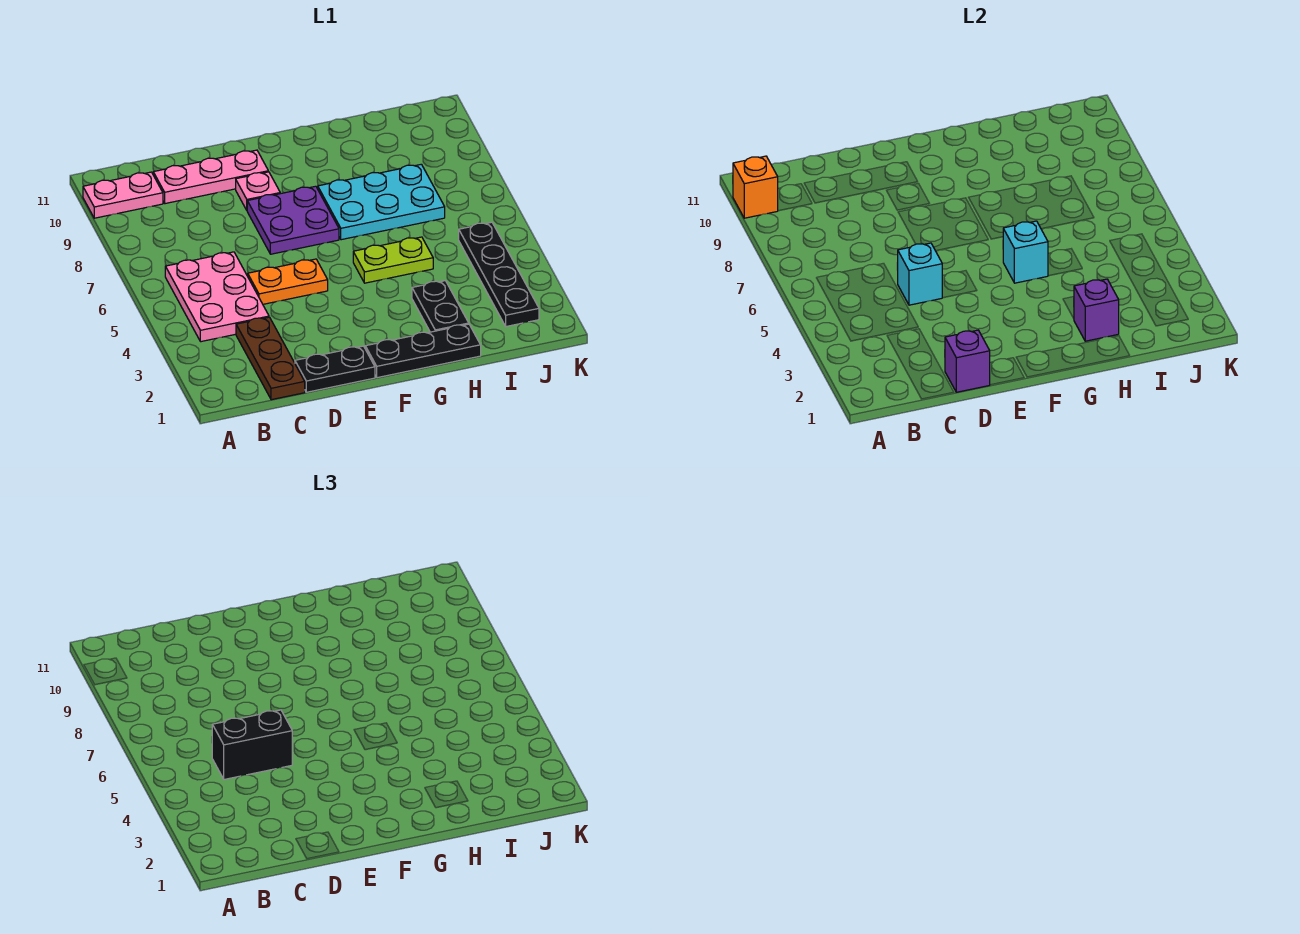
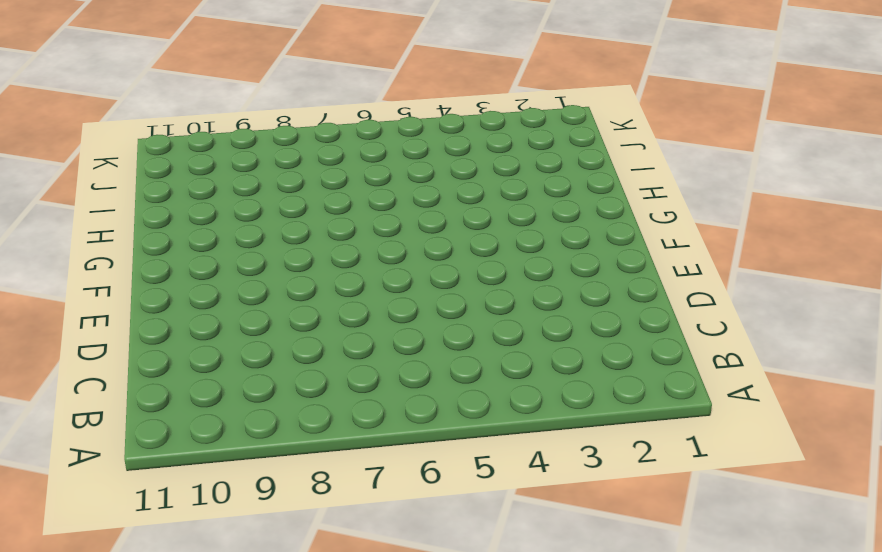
none -> pink 1x2 plate [83,172,163,218]
none -> pink 2x3 plate [165,252,269,342]
none -> brown 1x3 plate [236,317,305,400]

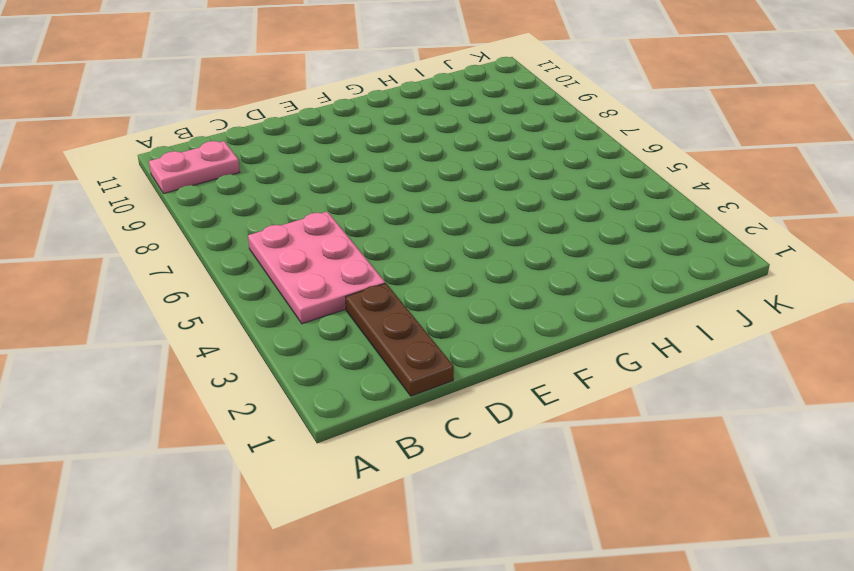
none -> pink 1x3 plate [153,150,268,204]
none -> black 1x2 plate [295,346,375,392]
none -> orange 1x2 plate [248,259,328,304]

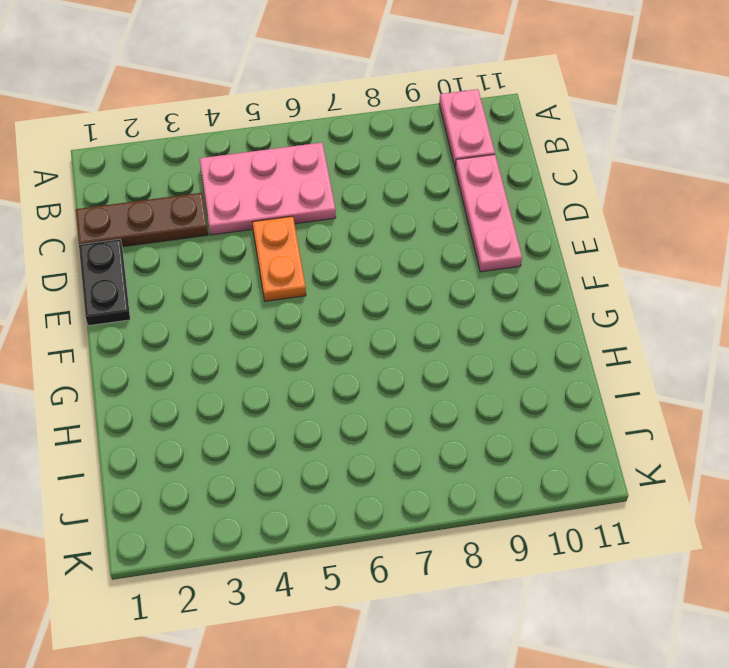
none -> purple 2x2 plate [247,186,339,254]
none -> pink 1x1 plate [236,172,280,210]
none -> black 1x3 plate [365,324,481,378]

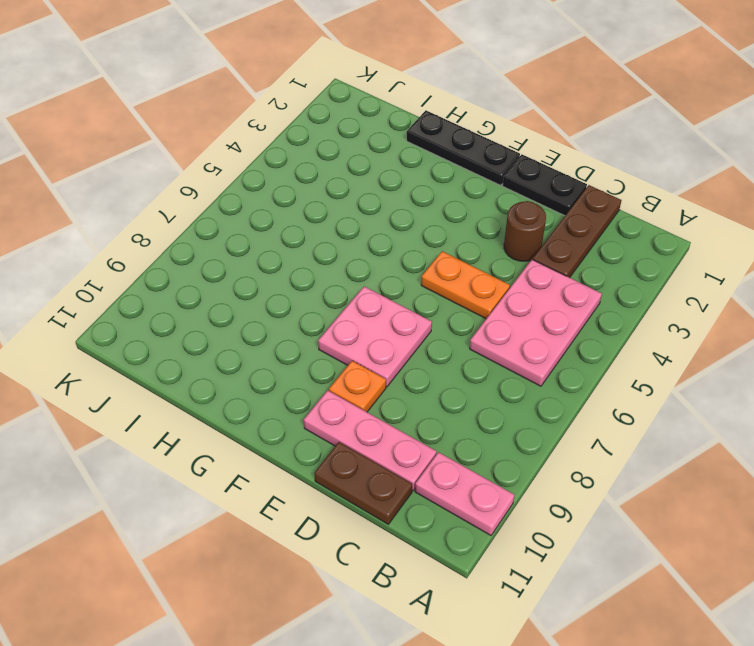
brown 1x2 plate [314,442,412,524] -> none
brown 1x1 round brick [504,201,546,261] -> none
pink 2x2 plate [318,286,432,387] -> purple 2x2 plate [247,186,339,254]
orange 1x1 plate [329,361,386,412] -> pink 1x1 plate [236,172,280,210]
none -> lime 1x2 plate [353,237,433,283]
none -> cyan 2x3 plate [318,164,445,240]
none -> black 1x2 plate [412,281,469,332]

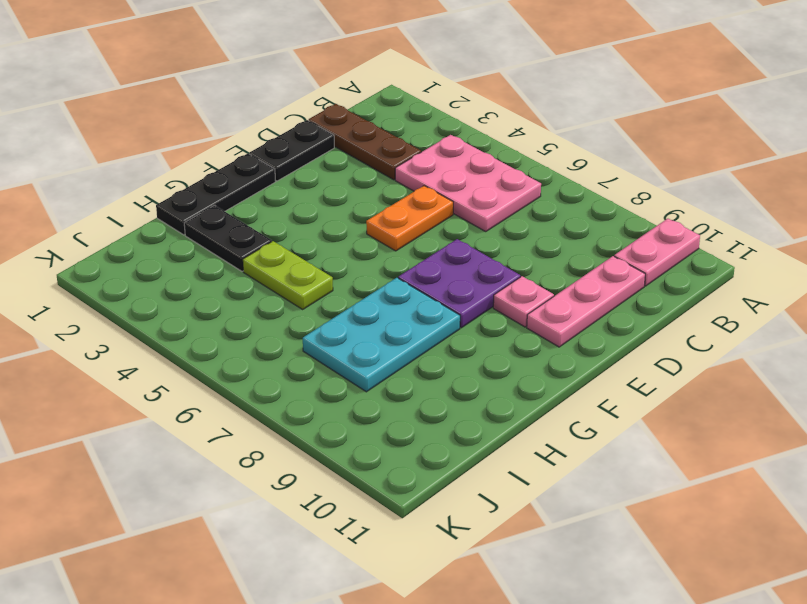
lime 1x2 plate [243,241,333,309] -> lime 1x2 plate turned to [353,237,433,283]
none -> black 1x4 plate [459,222,539,326]
none -> orange 1x1 brick [733,156,778,218]
none -> purple 1x1 brick [945,330,990,392]

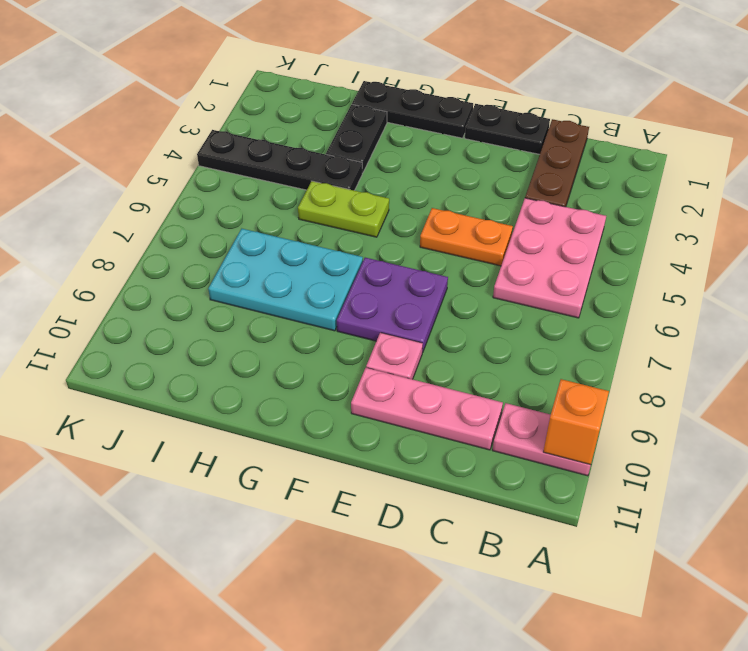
black 1x4 plate [197,130,362,191] -> black 1x4 plate turned to [459,222,539,326]
none -> purple 1x1 brick [945,330,990,392]
none -> cyan 1x1 brick [897,243,942,305]
none -> cyan 1x1 brick [1003,221,1048,283]

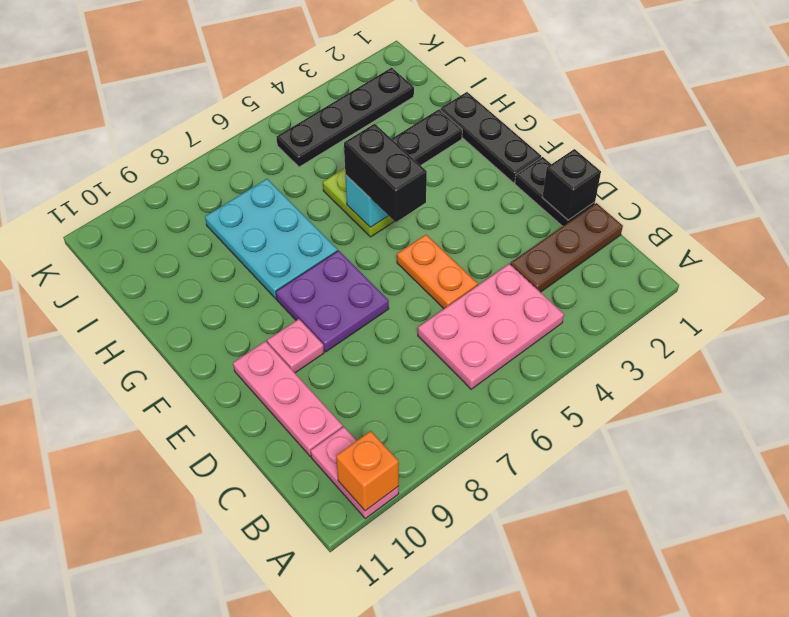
black 1x1 brick [542,149,601,220] -> purple 1x1 brick [945,330,990,392]
black 1x2 brick [344,124,427,222] -> black 1x2 brick moved to [212,710,292,779]
none -> cyan 1x1 brick [897,243,942,305]
none -> purple 1x1 brick [1074,279,1119,341]

